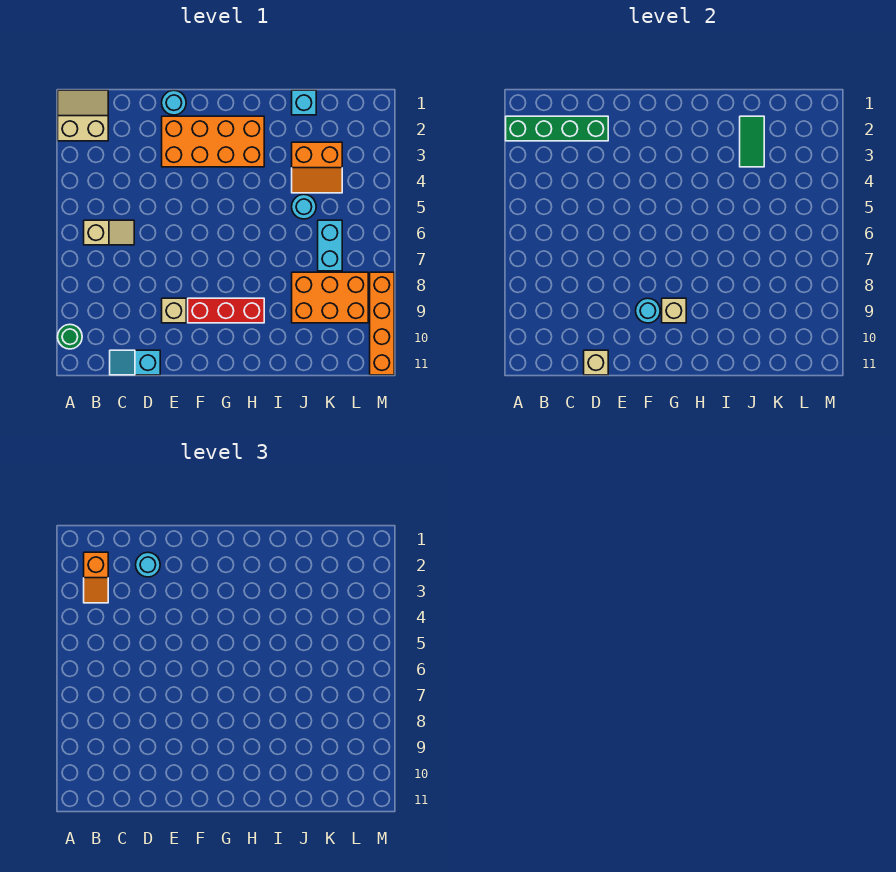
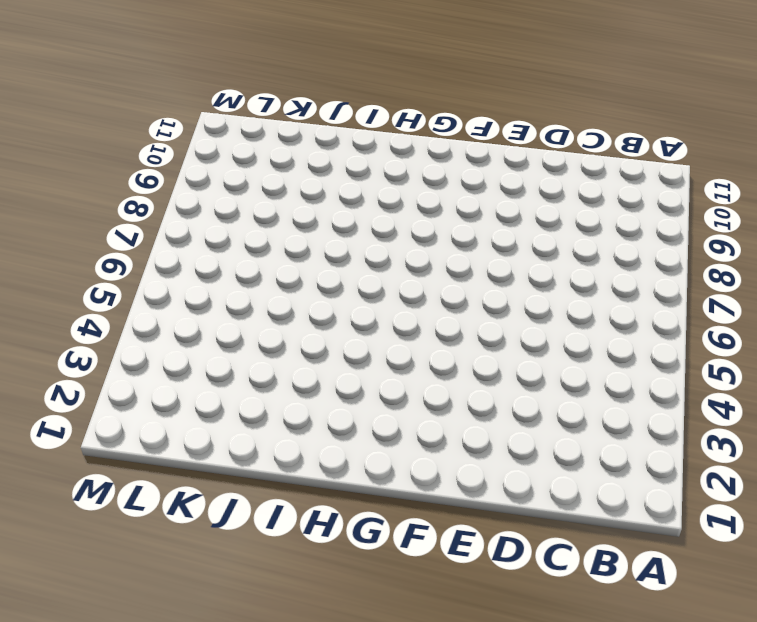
none -> tan 2x2 slope [58,90,108,141]
none -> green 1x1 round brick [58,324,82,349]
none -> tan 1x2 slope [84,220,134,245]

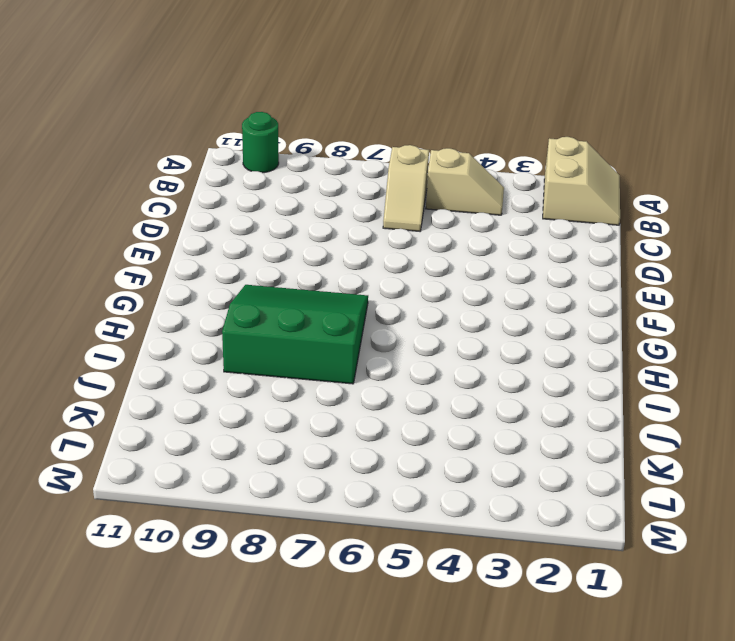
tan 1x2 slope [426,148,504,215] -> none
green 3x3 slope [222,285,368,384] -> red 1x3 brick [188,298,264,323]
none -> cyan 1x2 slope [110,350,160,375]
none -> cyan 1x1 round brick [162,90,186,115]
none -> orange 2x4 brick [162,116,264,167]

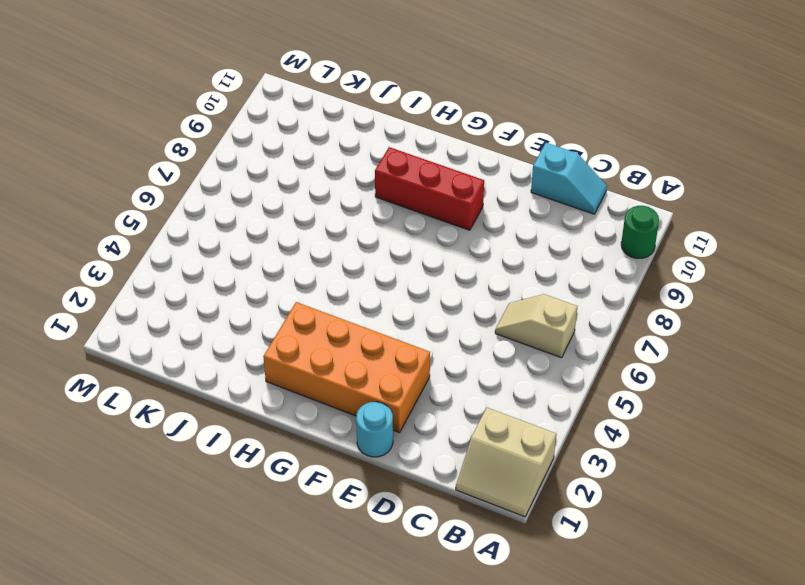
none -> tan 1x1 brick [162,298,186,323]
none -> cyan 1x1 brick [292,90,316,115]
none -> orange 2x2 slope [292,142,342,193]

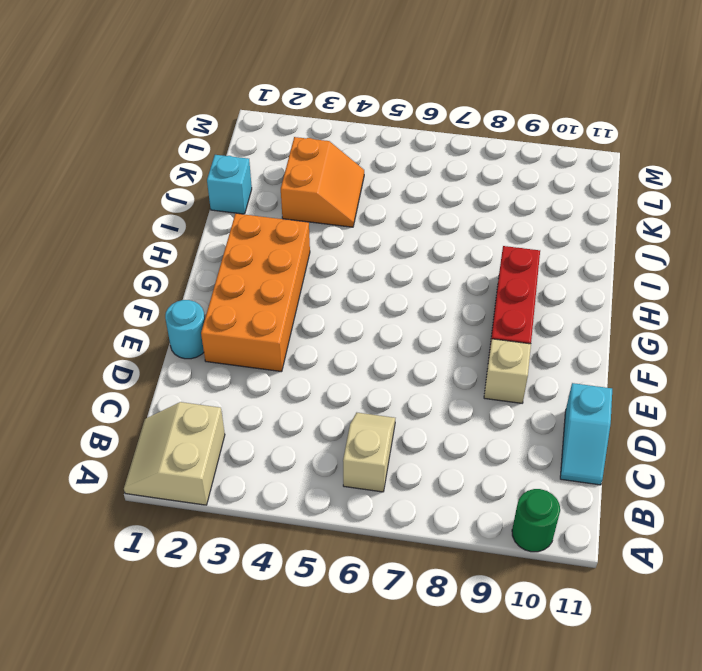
none -> cyan 1x1 round brick [292,194,316,219]
none -> orange 2x3 brick [292,272,368,323]
none -> cyan 1x2 brick [318,220,342,271]

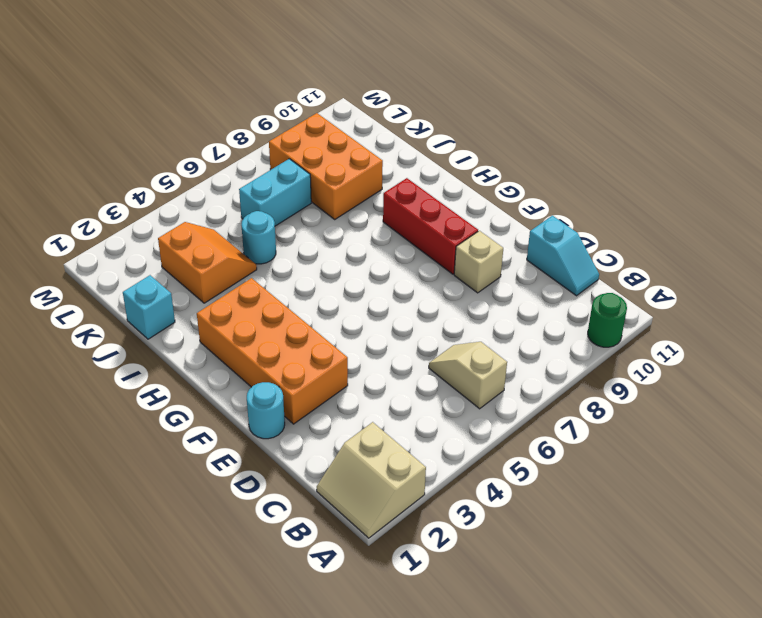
none -> orange 1x4 brick [370,272,394,375]
none -> green 1x4 brick [506,116,608,141]
none -> tan 1x1 brick [584,350,608,375]

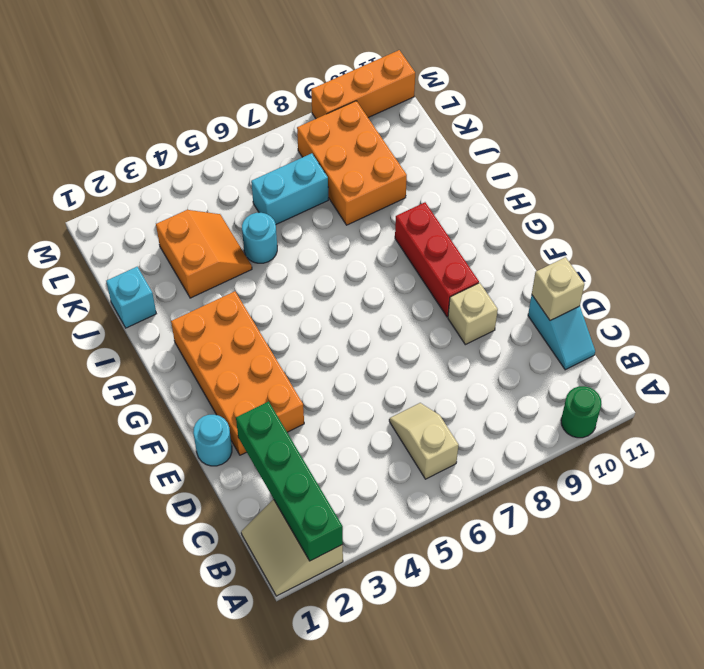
orange 1x3 brick [311,50,415,119] -> orange 1x4 brick [370,272,394,375]
none -> cyan 1x1 round brick [636,298,660,323]
none -> tan 1x1 brick [662,298,686,323]
none -> green 1x2 tile [740,116,764,167]

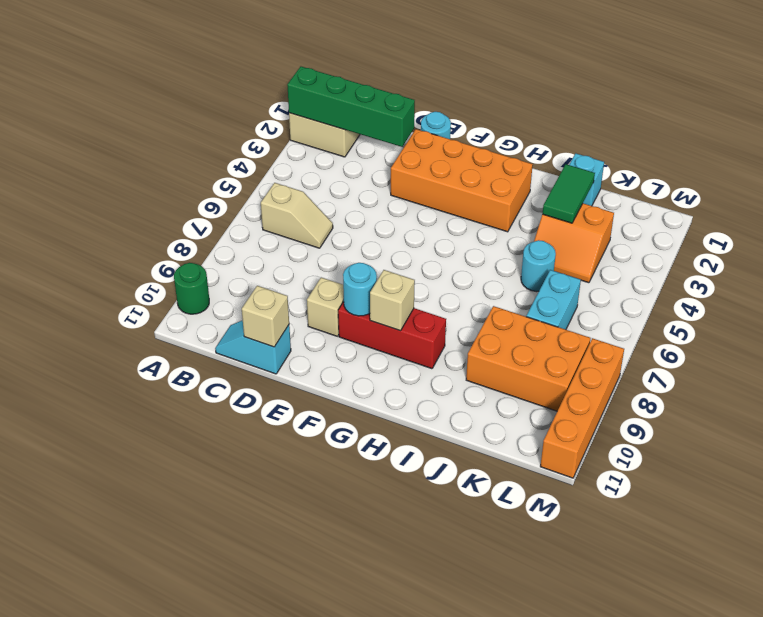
none -> orange 1x2 slope [84,552,108,603]
none -> cyan 1x1 round brick [136,552,160,577]

